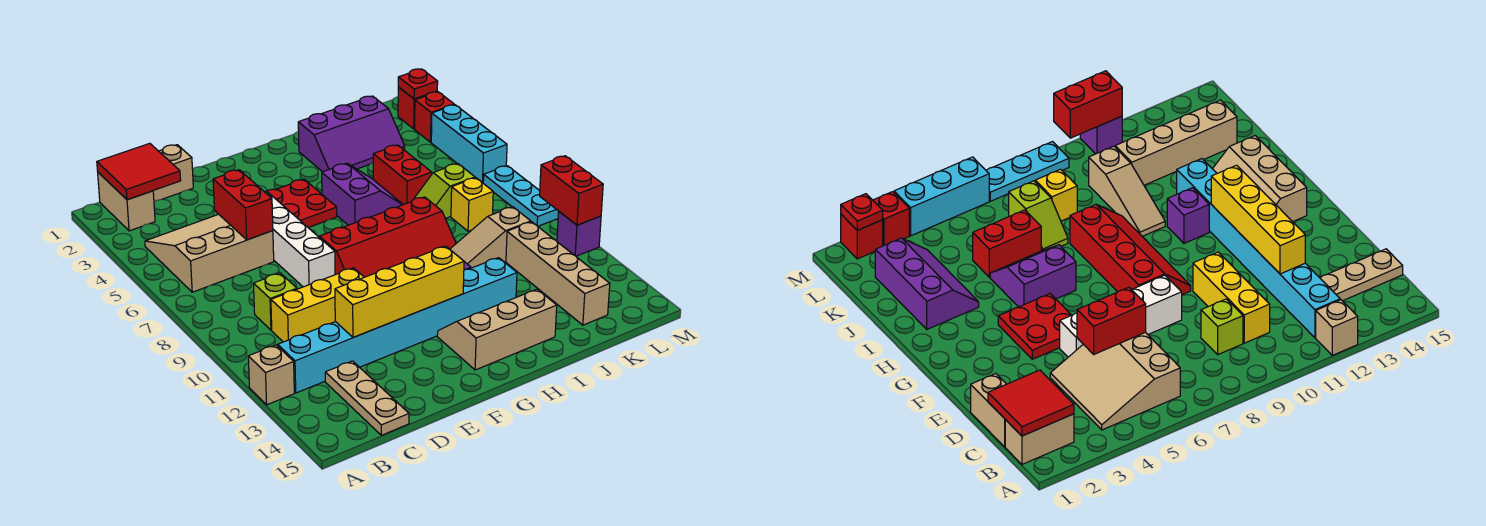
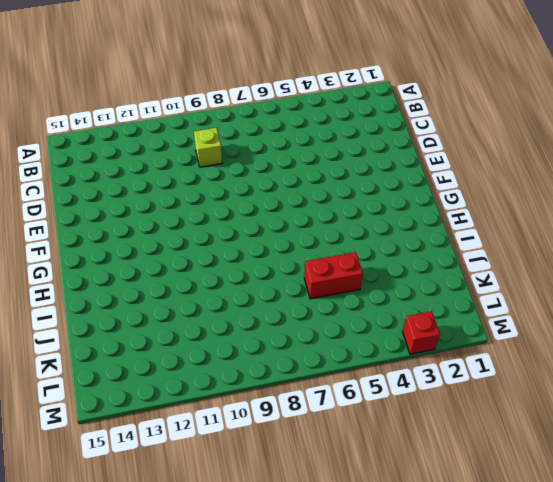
none -> tan 1x1 brick [248,345,294,405]
none -> tan 1x2 brick [98,173,155,231]
none -> tan 3x3 slope [145,214,274,292]
none -> cyan 1x8 brick [278,258,517,393]

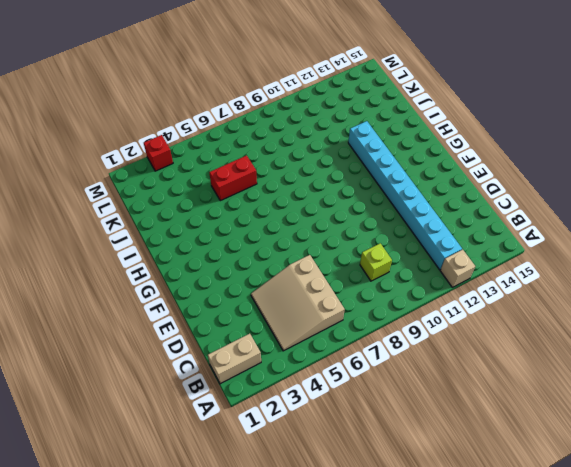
none -> tan 1x2 brick [153,145,193,202]
none -> yellow 1x3 brick [271,268,364,342]
none -> tan 1x3 plate [325,361,409,435]
none -> white 1x4 brick [266,192,335,287]

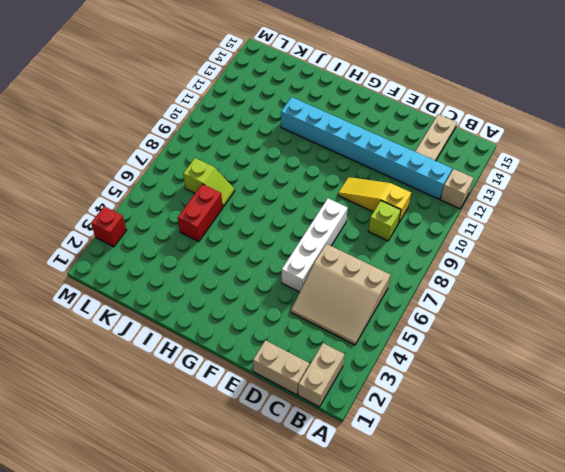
yellow 1x3 slope [338,177,411,222] -> yellow 1x3 brick [271,268,364,342]
none -> red 2x2 plate [265,179,337,228]
none -> red 2x4 slope [319,197,456,277]
none -> tan 2x3 slope [437,289,557,370]
none -> purple 2x2 slope [322,163,403,225]

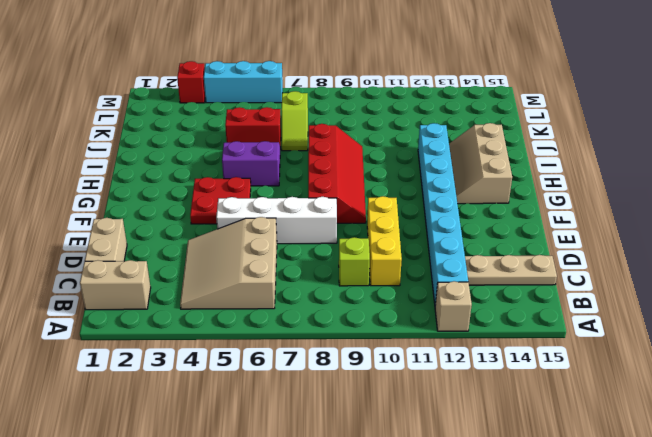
none -> purple 1x1 brick [1167,188,1209,243]
none -> purple 2x3 slope [298,96,405,172]
none -> tan 1x3 slope [450,207,531,268]
none -> yellow 1x1 brick [451,178,493,231]

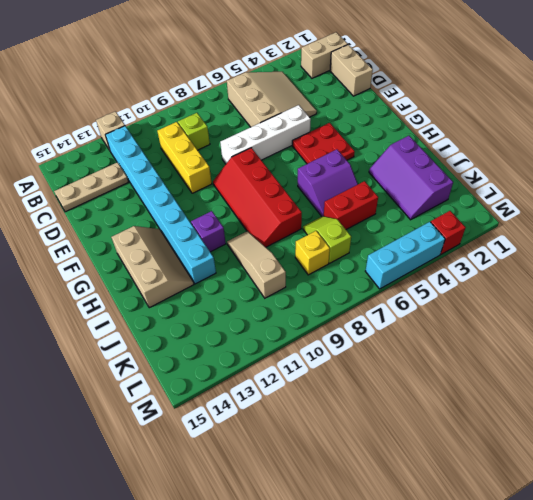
none -> tan 1x4 brick [506,222,610,325]
none -> red 1x1 brick [398,87,437,129]
none -> cyan 1x3 plate [483,166,559,226]
none -> purple 1x1 brick [557,212,601,256]

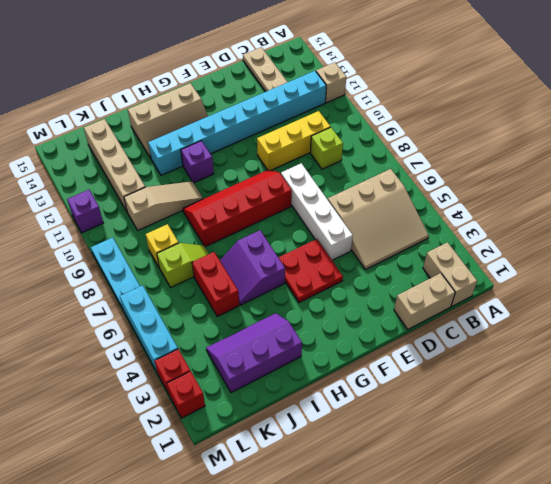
none -> red 2x2 tile [97,143,181,200]
none -> red 1x2 brick [213,170,273,240]
none -> yellow 1x4 brick [335,246,464,337]
none -> red 1x1 plate [398,69,438,99]

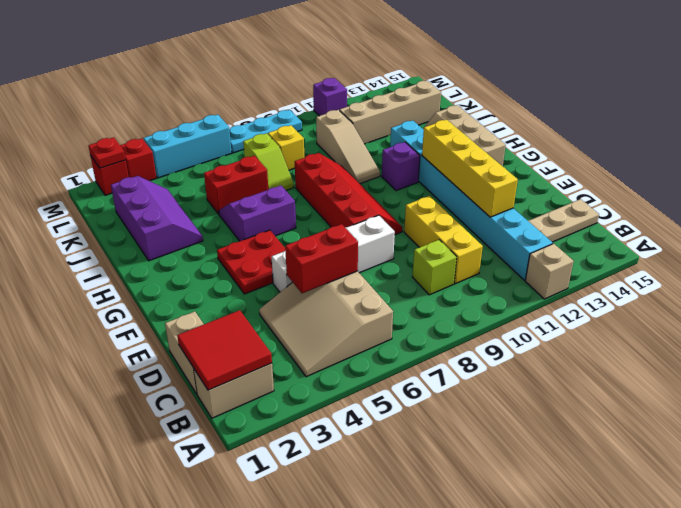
none -> red 1x2 brick [540,156,603,225]

